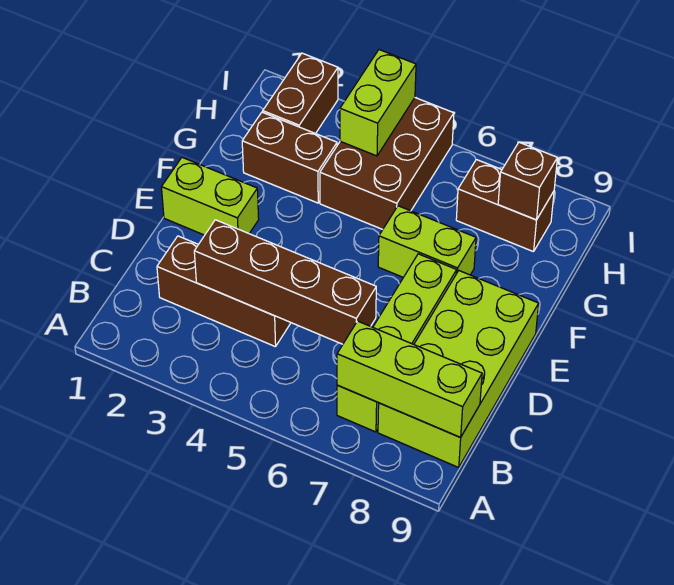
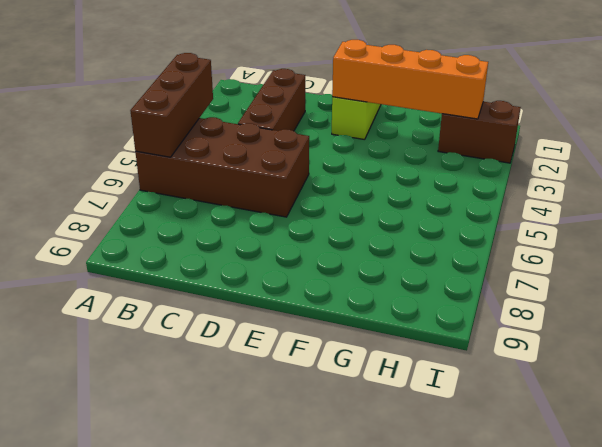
brown 1x3 brick [130,53,213,157] -> none
brown 2x4 brick [135,117,309,217] -> none
orange 1x4 brick [332,40,488,119] -> none
none -> lime 1x4 brick [337,254,457,432]
none -> lime 2x4 brick [378,271,539,467]
none -> lime 1x2 brick [378,206,476,277]

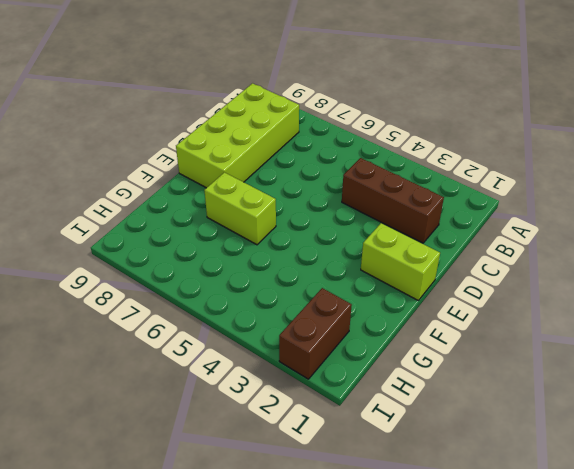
none -> lime 1x4 brick [337,254,457,432]
none -> brown 1x2 brick [242,112,337,203]
none -> brown 2x3 brick [320,98,454,229]

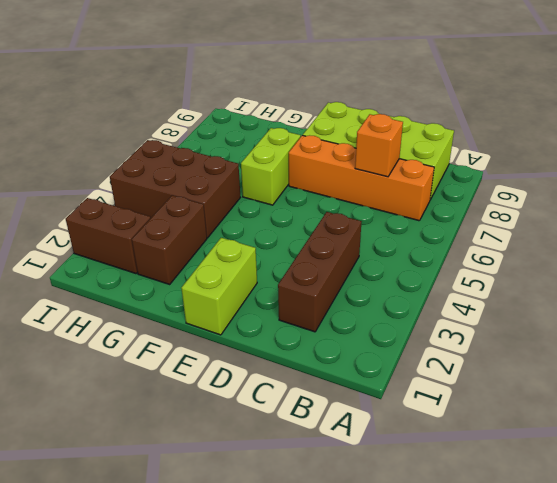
orange 1x4 brick [289,135,434,221] -> lime 1x4 brick [337,254,457,432]
orange 1x1 brick [355,114,403,177] -> none
none -> brown 1x2 brick [456,160,554,252]
none -> lime 1x3 brick [337,321,482,437]
none -> brown 1x4 brick [194,220,376,344]

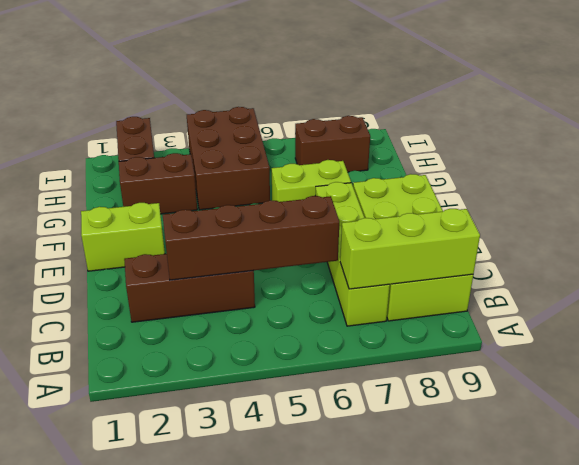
none -> lime 1x2 brick [340,50,416,156]
none -> brown 1x1 brick [498,142,557,220]

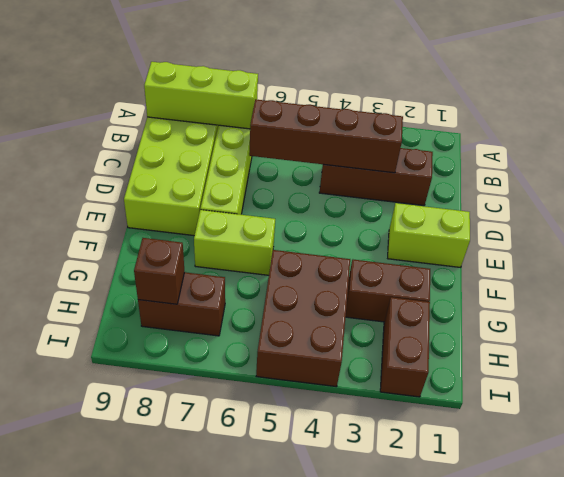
none -> lime 1x2 brick [340,50,416,156]

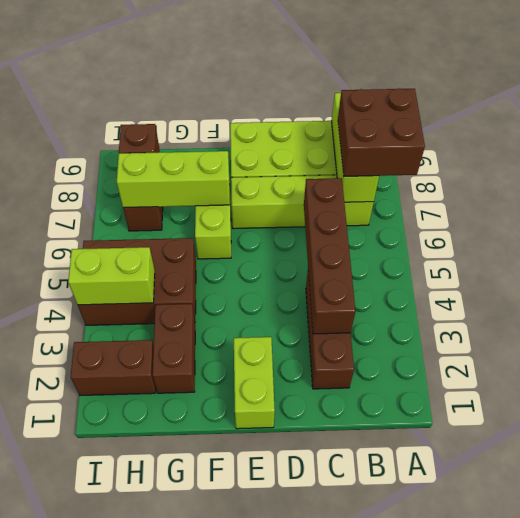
brown 2x2 brick [338,88,425,176] -> none
lime 1x3 brick [117,151,230,208] -> none

